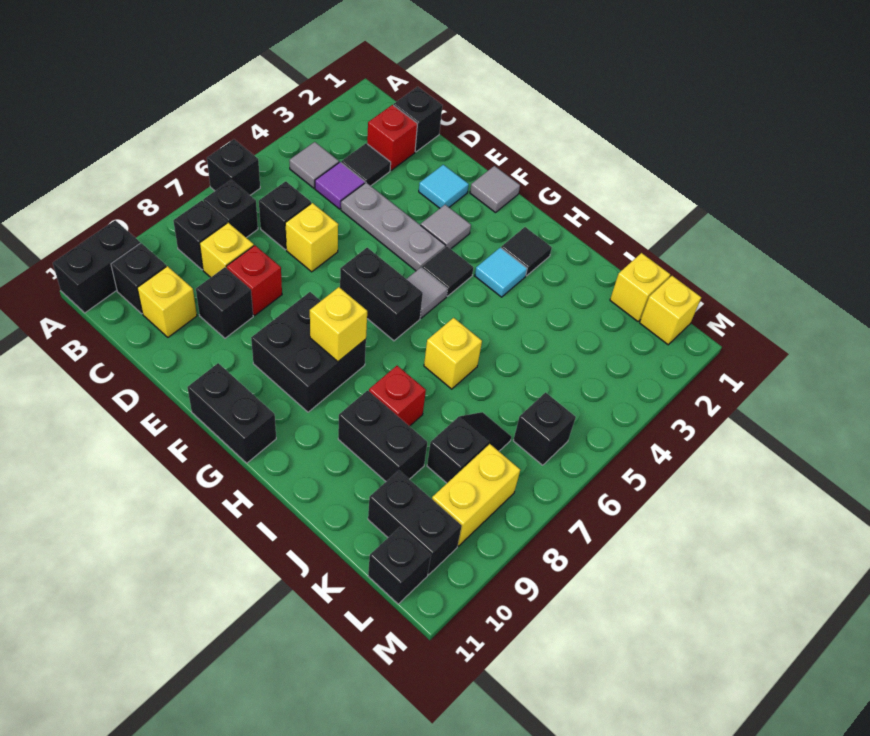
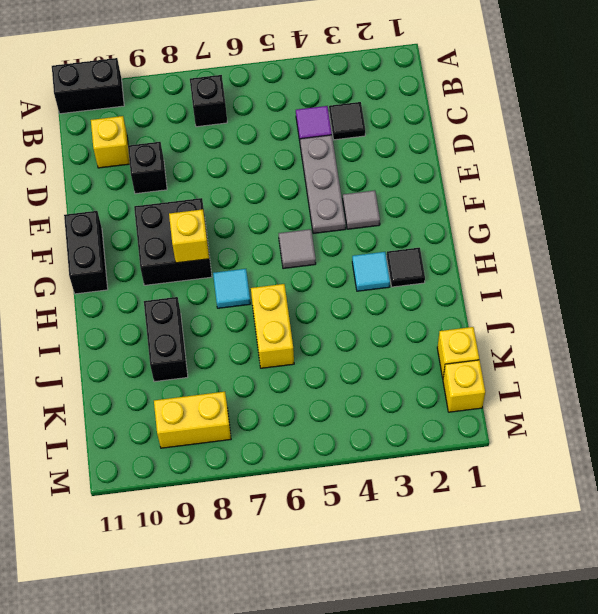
cyan 1x1 tile [213,269,251,308] -> cyan 1x1 tile moved to [419,165,469,208]
yellow 1x2 brick [251,284,294,368] -> yellow 1x1 brick [424,318,482,389]
none -> black 1x1 brick [207,139,260,195]
none -> grey 1x1 tile [289,142,339,188]
none -> black 1x1 brick [173,201,227,270]
none -> black 1x1 brick [111,243,166,314]

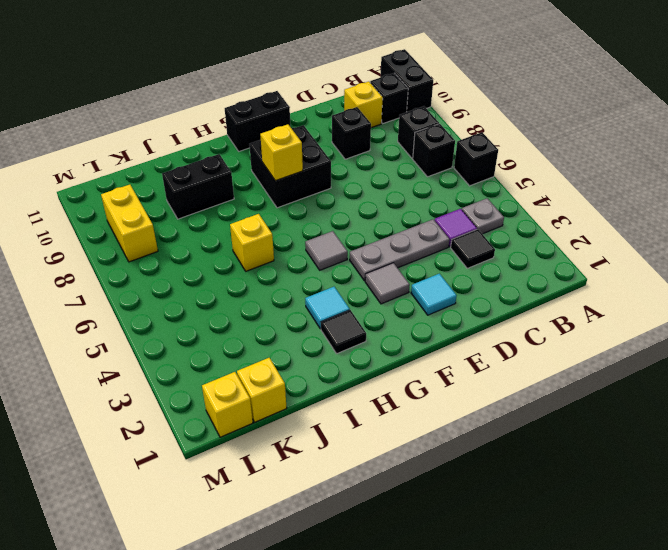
grey 1x1 plate [462,198,504,234] -> grey 1x1 tile [289,142,339,188]
none -> black 1x1 brick [394,87,442,152]
none -> red 1x1 brick [367,105,417,170]
none -> black 1x1 brick [259,181,311,250]
none -> yellow 1x1 brick [200,223,254,277]

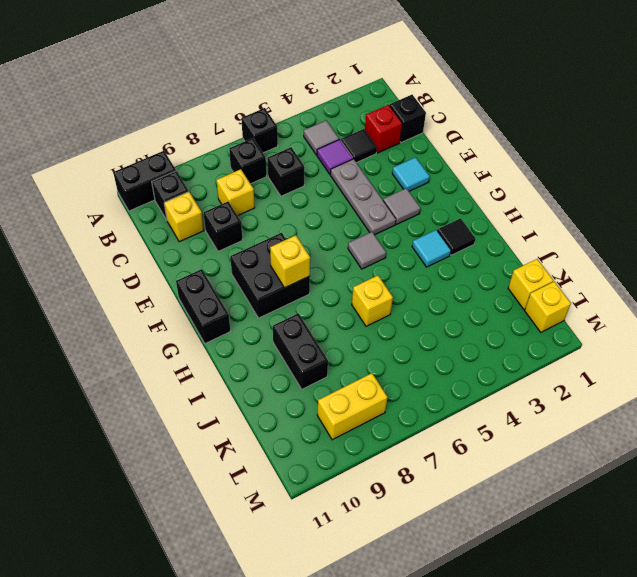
none -> black 1x1 brick [173,201,227,270]
none -> yellow 1x1 brick [285,203,338,272]
none -> red 1x1 brick [226,245,282,315]
none -> grey 1x1 tile [470,166,520,213]

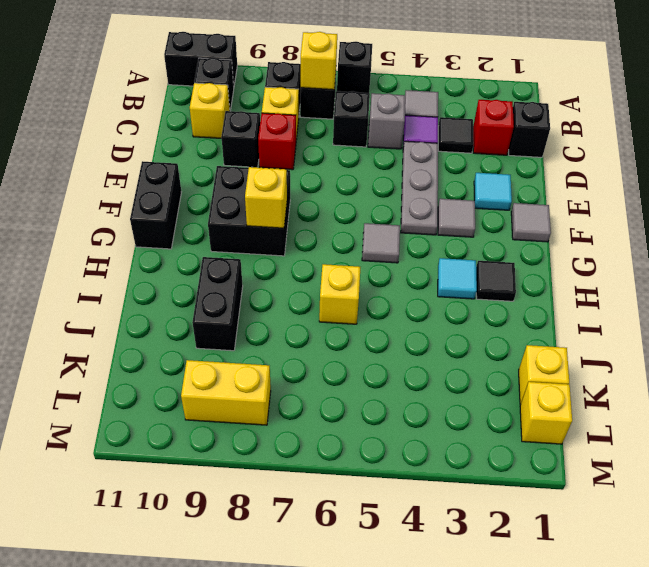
yellow 1x1 brick [301,32,337,90] -> yellow 1x1 brick moved to [285,203,338,272]
grey 1x1 brick [368,93,405,149] -> none
none -> black 1x2 brick [340,248,423,341]
none -> black 1x1 tile [422,247,473,296]
none -> red 1x1 brick [369,366,426,426]
none -> black 1x2 slope [427,412,511,483]

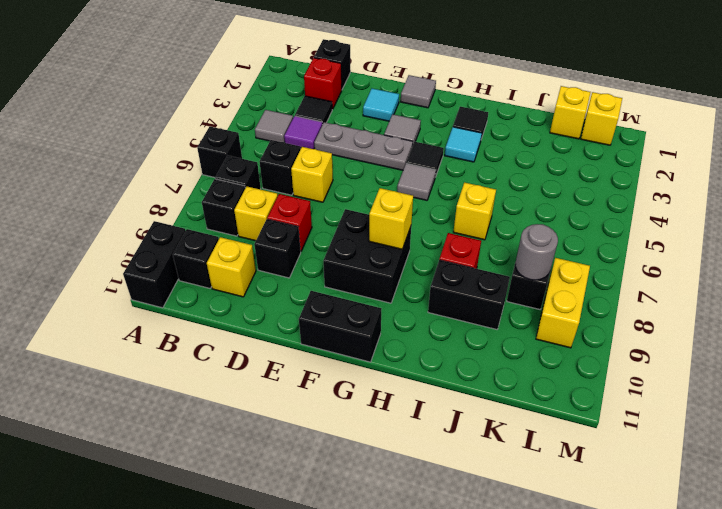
grey 1x1 round brick [515,224,558,280] -> none
none -> black 1x2 brick [340,248,423,341]
none -> black 1x2 brick [368,471,462,575]
none -> black 1x1 brick [513,392,576,465]
none -> black 1x1 brick [368,527,431,604]

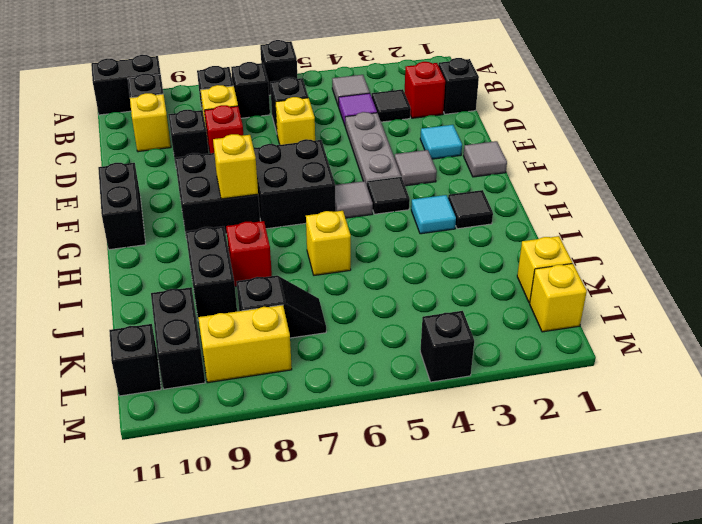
black 2x2 brick [254,139,336,229] -> black 1x2 brick [340,248,423,341]
black 1x1 brick [420,311,474,382] -> black 1x1 brick moved to [513,392,576,465]

